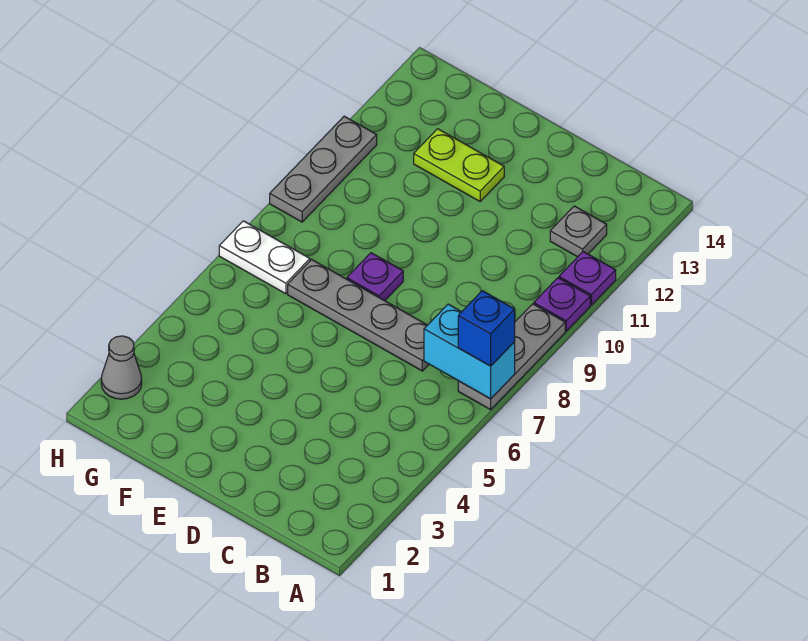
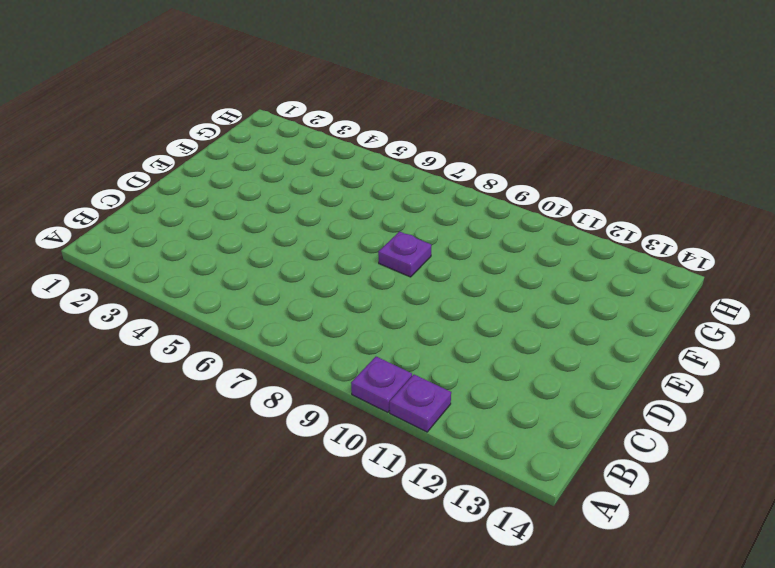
none -> grey 1x3 plate [458,304,565,410]
none -> grey 1x1 plate [550,206,607,257]
none -> grey 1x4 plate [288,260,429,371]

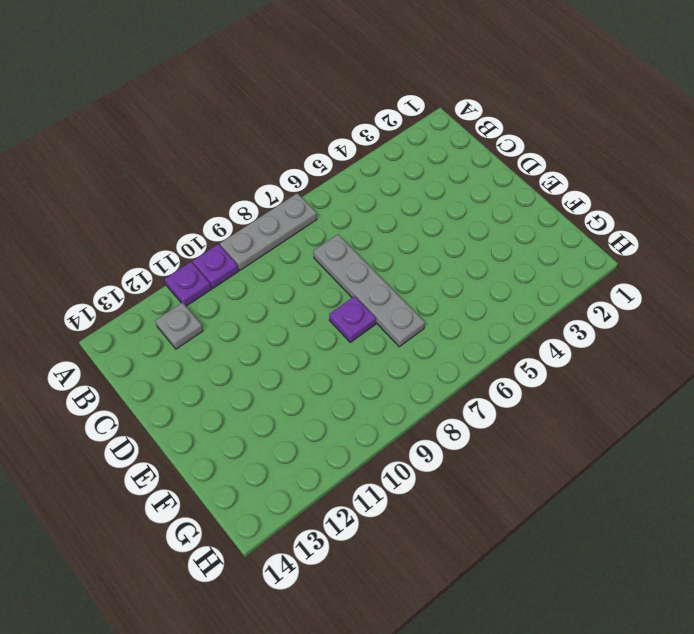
none -> lime 1x2 plate [414,129,504,201]
none -> white 1x2 plate [219,221,310,294]
none -> grey 1x1 cone [101,336,142,399]

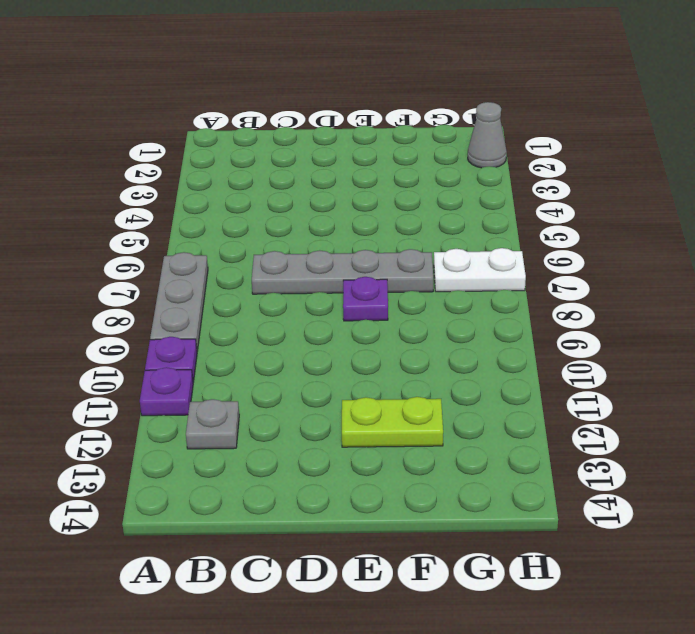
none -> grey 1x3 plate [270,116,377,222]
none -> cyan 1x2 brick [424,304,515,399]
none -> blue 1x1 brick [458,291,515,366]

